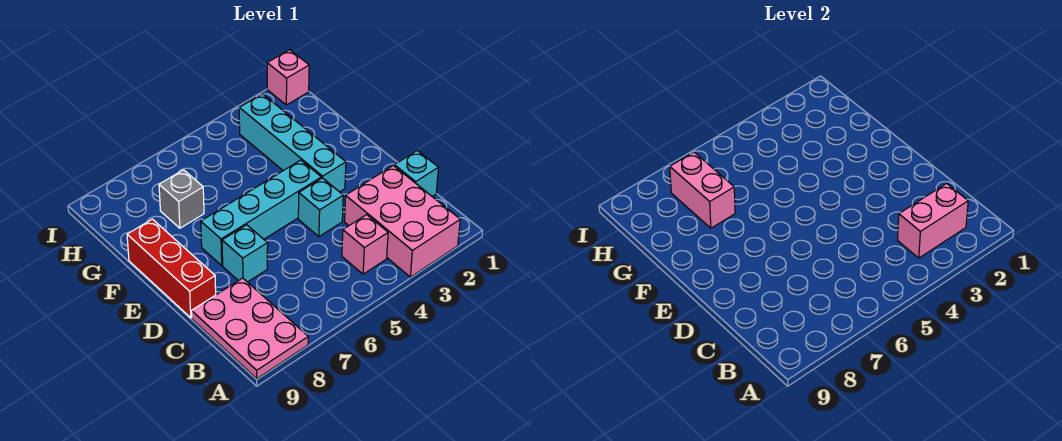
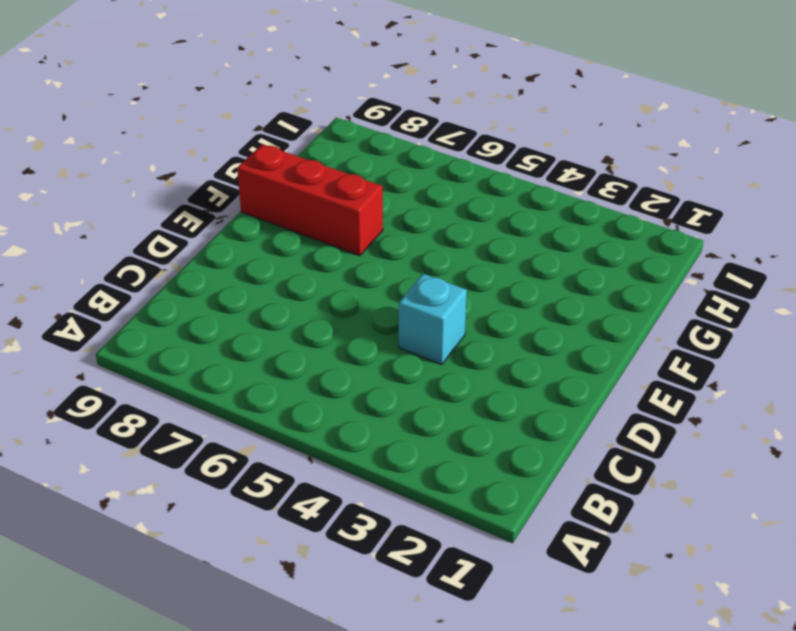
red 1x3 brick [237,144,383,256] -> red 1x3 brick turned to [127,219,216,318]
none -> pink 2x3 brick [345,166,460,277]
none -> pink 2x3 plate [192,278,308,379]
none -> pink 1x1 brick [342,215,388,274]

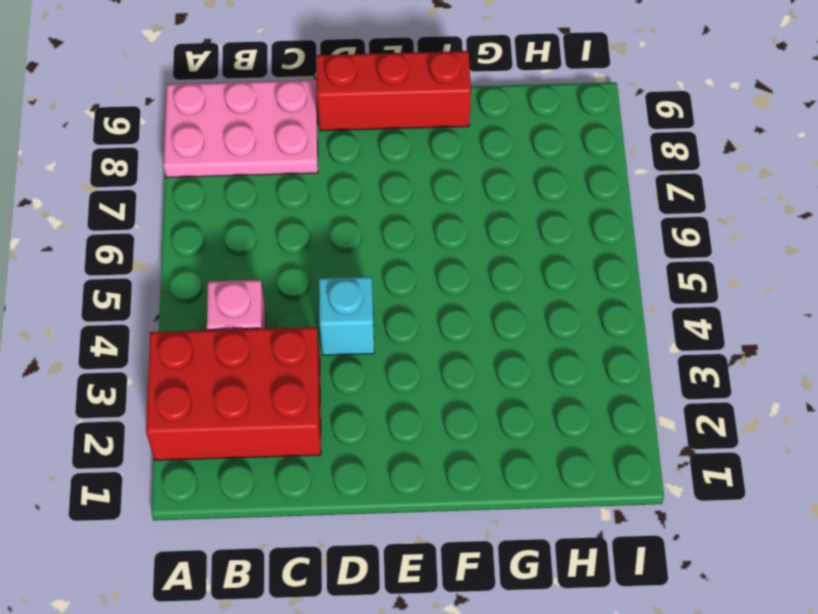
red 2x3 brick [146,327,321,460] -> pink 2x3 brick [345,166,460,277]
none -> cyan 1x1 brick [394,151,438,197]
none -> cyan 1x1 brick [222,225,268,282]
none -> cyan 1x4 brick [239,94,346,192]

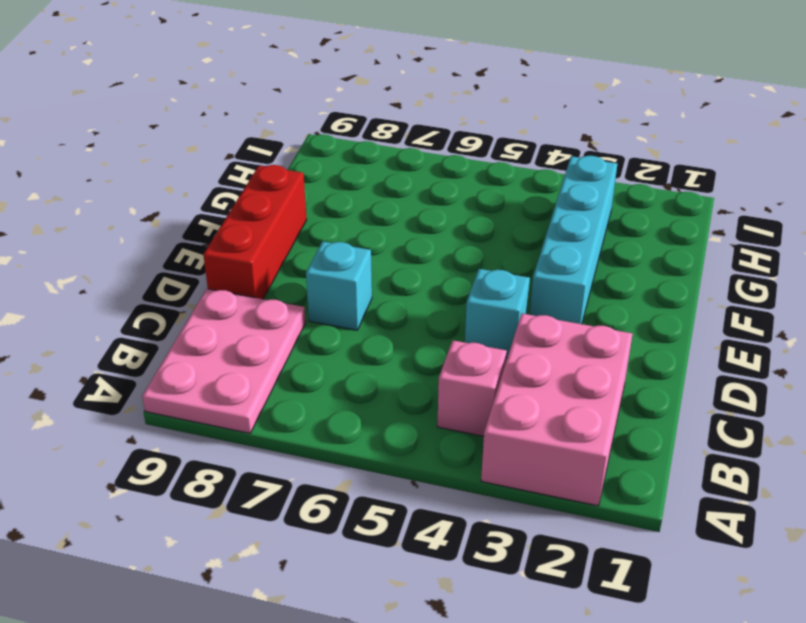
none -> cyan 1x1 brick [394,151,438,197]
none -> cyan 1x4 brick [201,160,321,265]
none -> grey 1x1 brick [159,170,204,228]

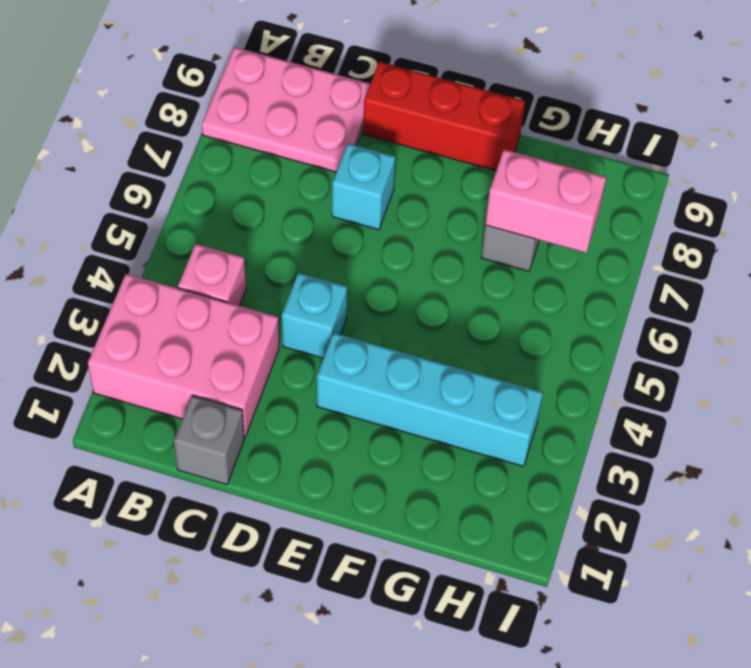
grey 1x1 brick [174,396,244,485] -> cyan 1x1 brick [394,151,438,197]
none -> cyan 1x4 brick [201,160,321,265]
none -> pink 1x1 brick [267,50,309,105]
none -> pink 1x2 brick [898,183,968,258]

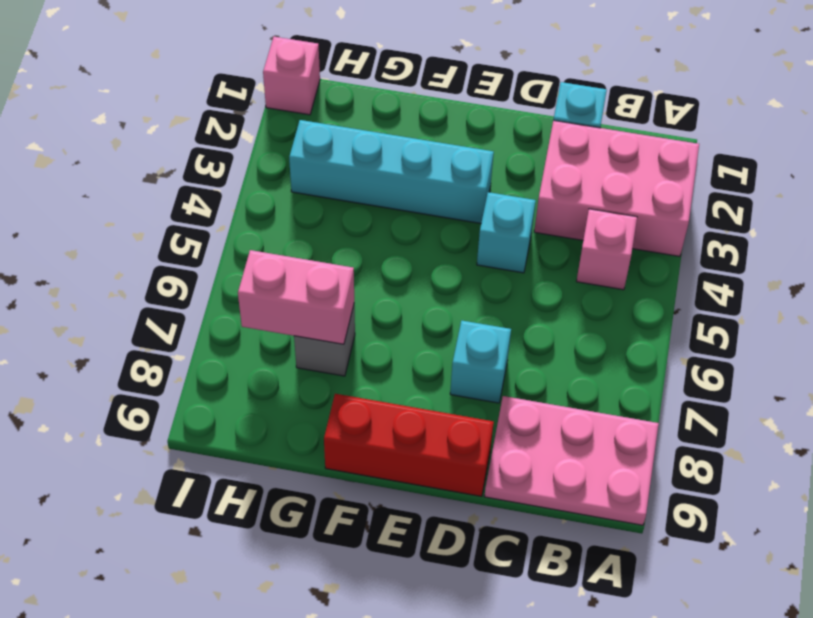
none -> cyan 1x4 brick [201,160,321,265]
none -> pink 1x2 brick [898,183,968,258]

